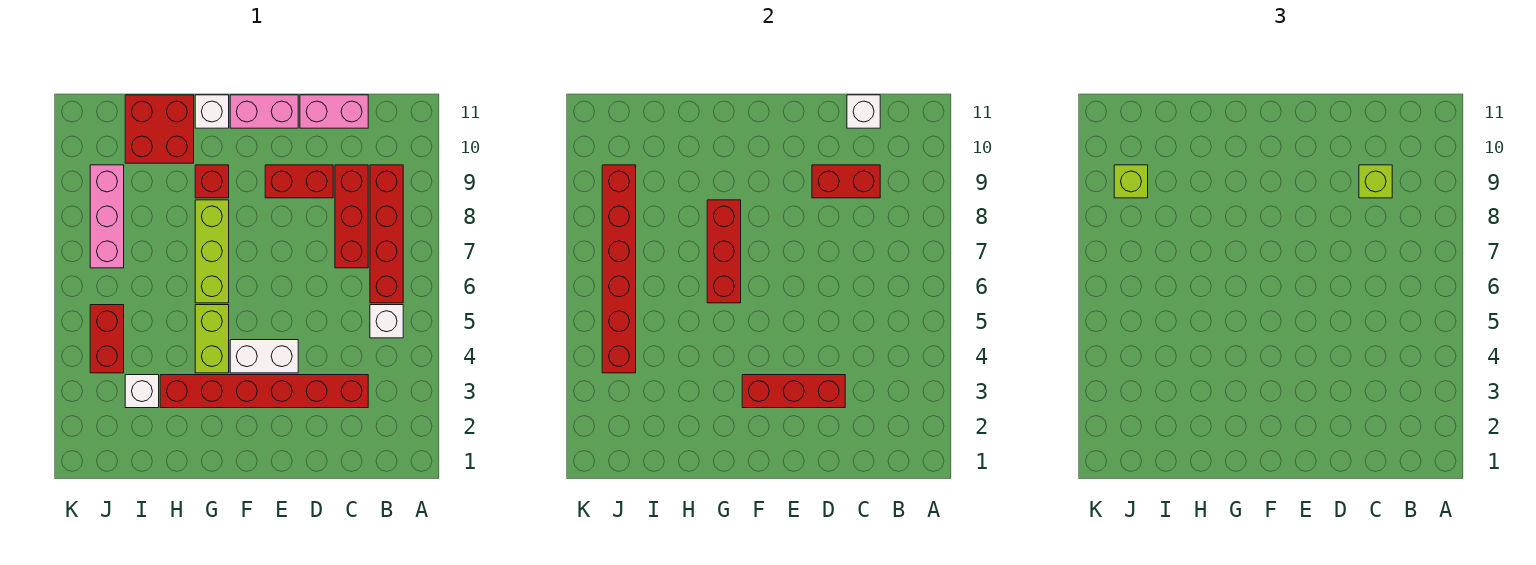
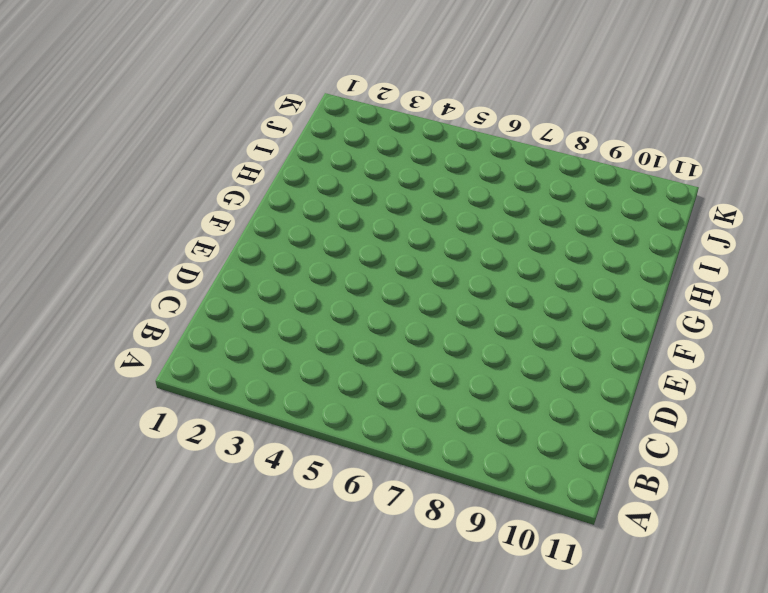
none -> white 1x1 brick [370,305,403,338]
none -> red 1x4 brick [370,165,403,303]
none -> red 1x6 brick [160,375,368,408]

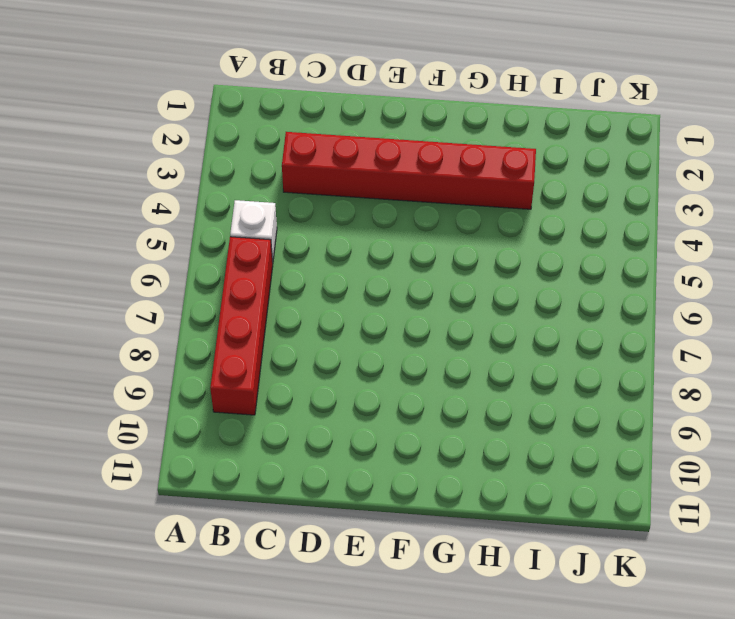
none -> red 1x3 brick [335,165,368,268]
none -> pink 1x2 brick [300,95,368,128]
none -> red 1x2 brick [265,165,333,198]

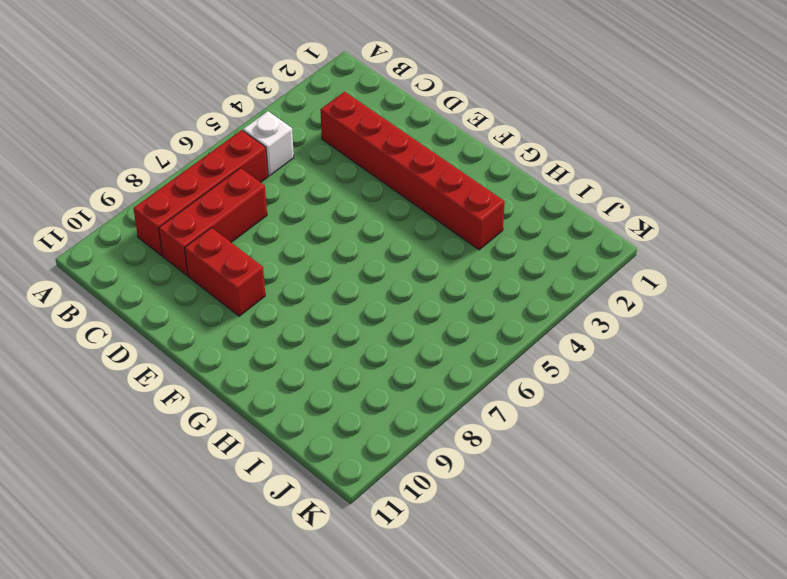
none -> pink 1x2 brick [300,95,368,128]
none -> white 1x2 brick [230,340,298,373]
none -> pink 1x2 brick [230,95,298,128]

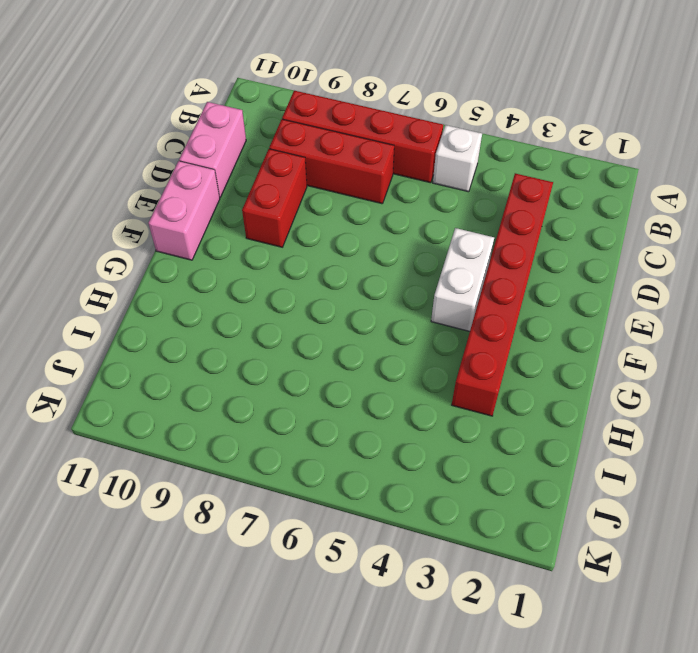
none -> lime 1x2 brick [195,305,229,373]
none -> lime 1x3 brick [195,200,229,303]
none -> red 1x1 brick [195,165,229,198]

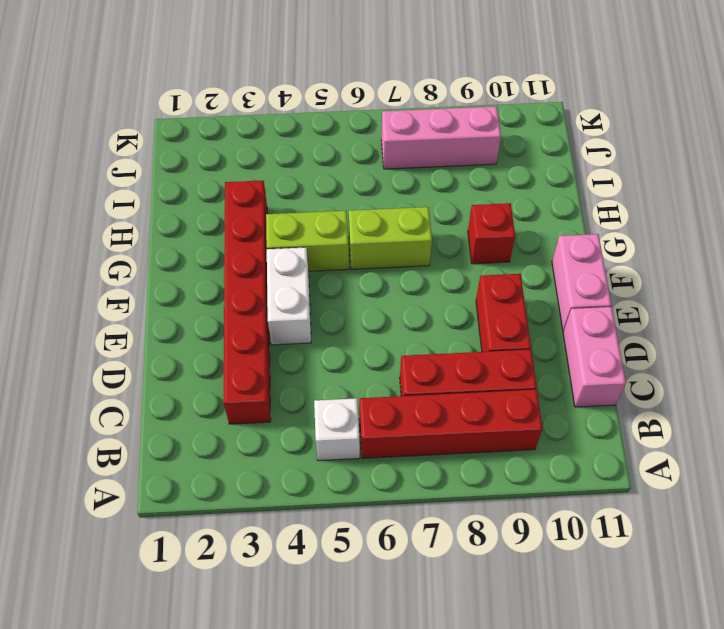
lime 1x2 brick [349,207,432,269] -> lime 1x3 brick [195,200,229,303]
none -> white 1x1 brick [195,95,229,128]
none -> red 2x2 brick [125,95,194,163]
none -> white 1x1 brick [125,375,159,408]

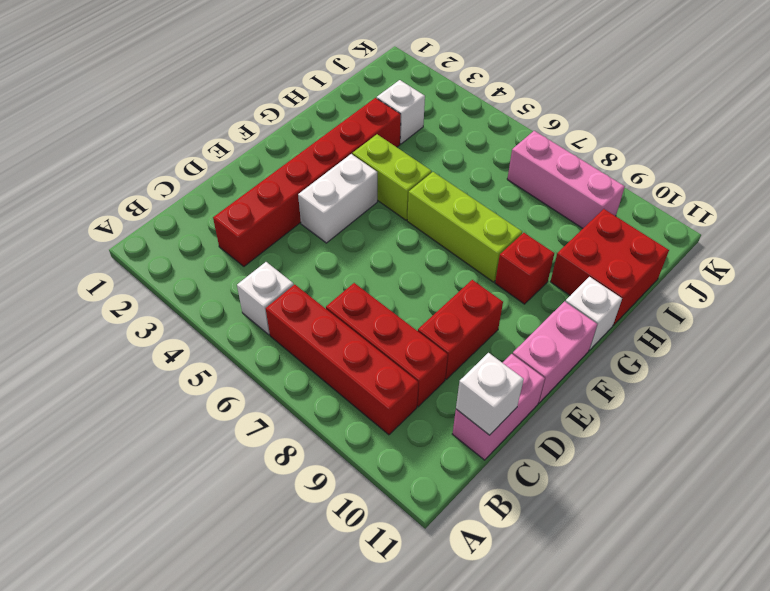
none -> red 1x2 brick [90,305,124,373]
none -> red 1x2 brick [812,165,880,198]
none -> red 1x3 brick [742,375,845,408]

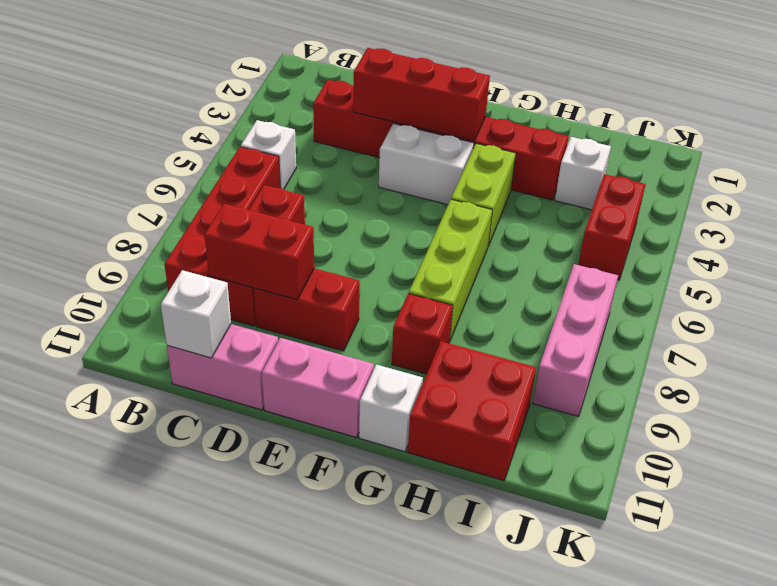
none -> red 1x3 brick [707,200,741,303]
none -> red 1x6 brick [602,165,636,373]
none -> lime 1x1 brick [1359,165,1392,198]

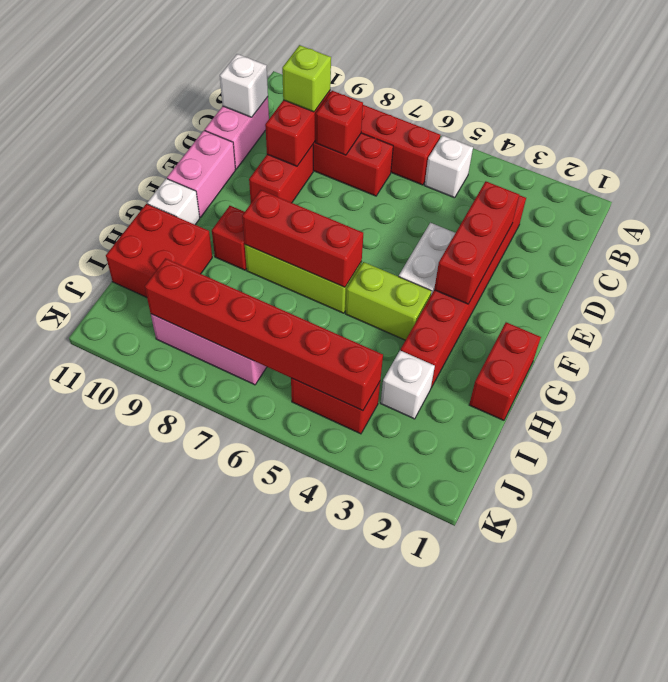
red 1x1 brick [316,91,363,155] -> none
red 1x2 brick [469,322,541,420] -> none
none -> lime 1x1 brick [1114,165,1148,198]

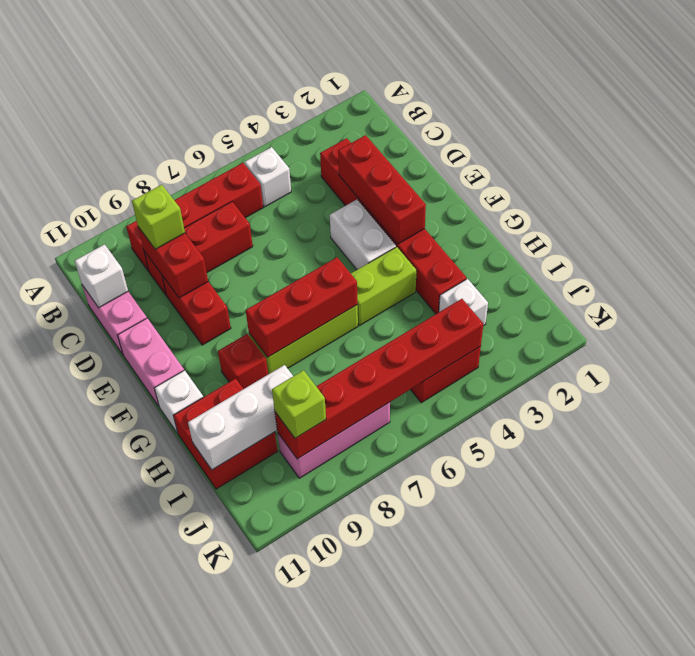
white 1x3 brick [188,365,293,470] -> none

